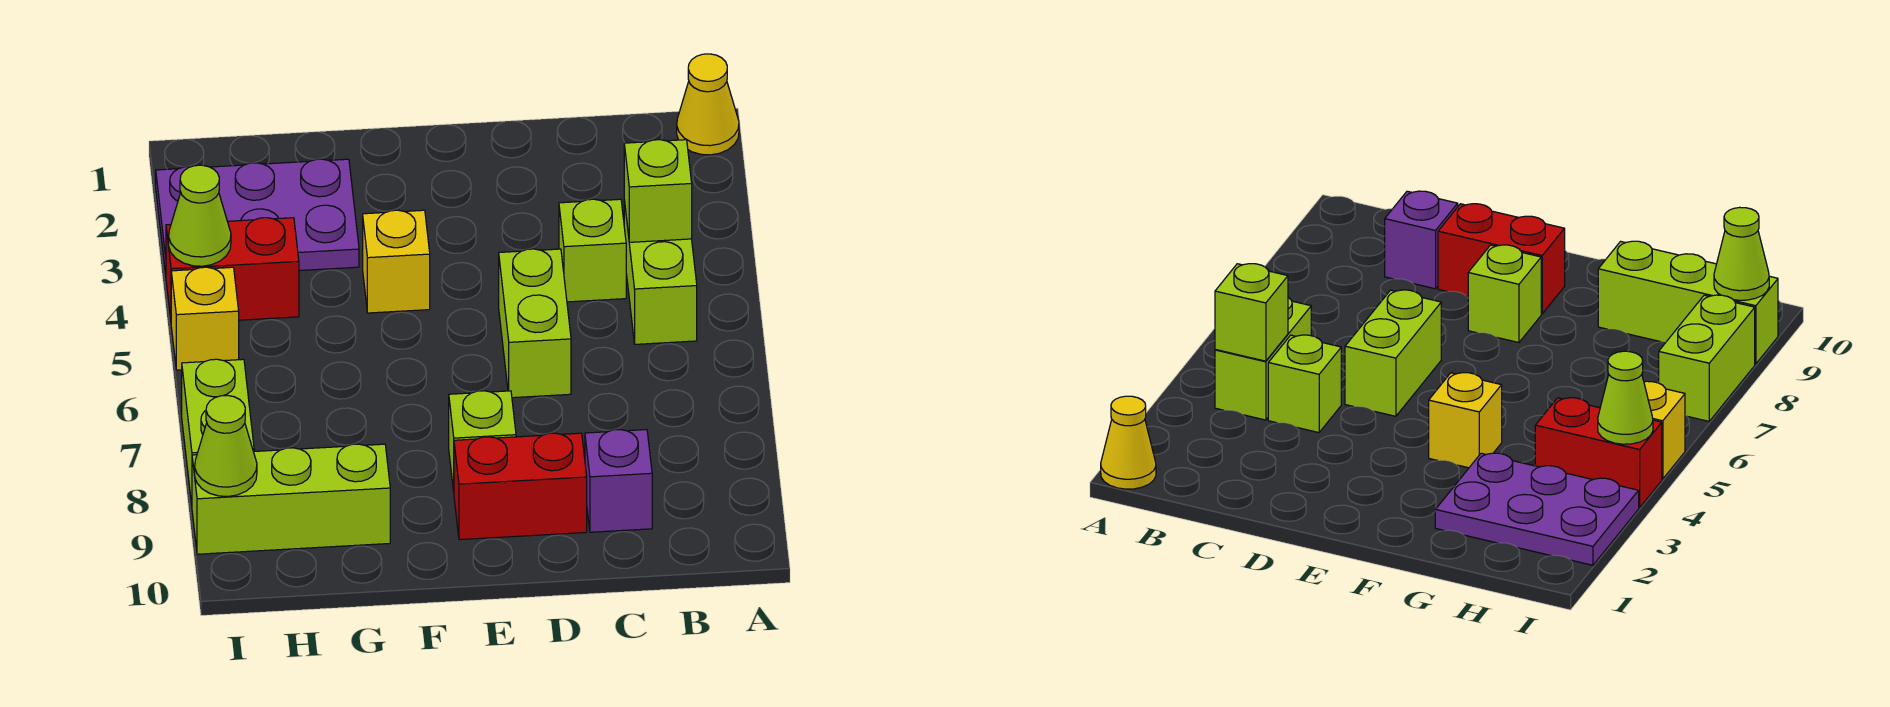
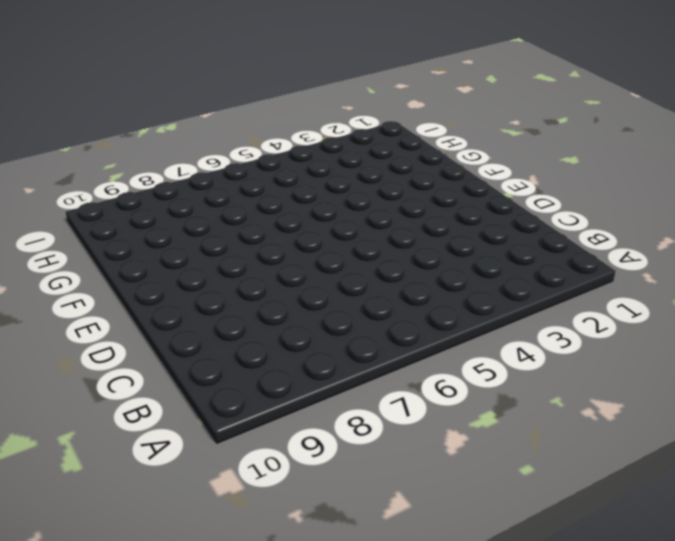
none -> yellow 1x1 cone [677,54,739,155]
none -> lime 1x2 brick [624,201,697,344]
none -> lime 1x1 brick [559,199,626,302]

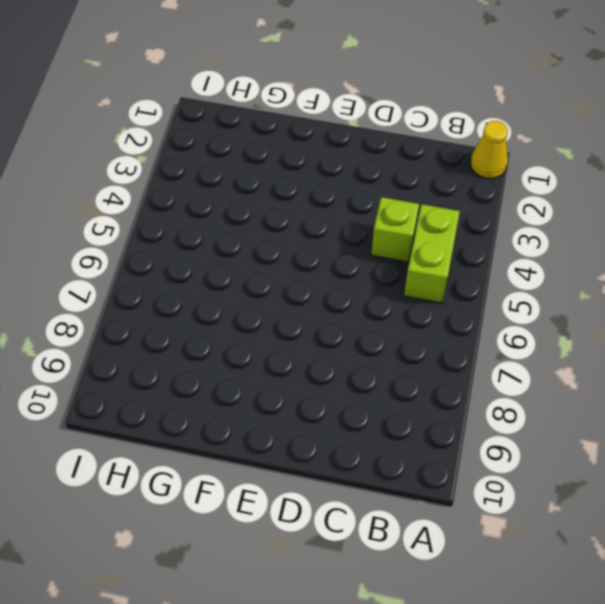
none -> purple 1x1 brick [585,430,652,532]
none -> lime 1x2 brick [499,249,571,398]
none -> red 1x2 brick [454,433,587,540]

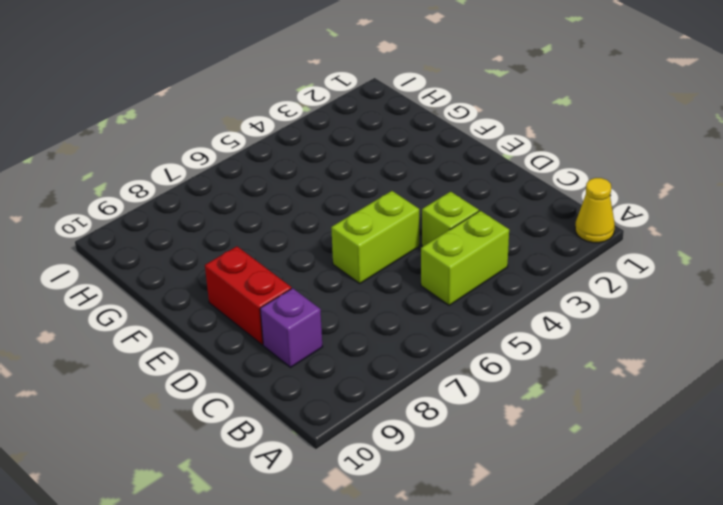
none -> lime 1x1 brick [449,391,516,491]
none -> yellow 1x1 brick [363,210,430,313]
none -> purple 2x3 plate [156,159,359,274]

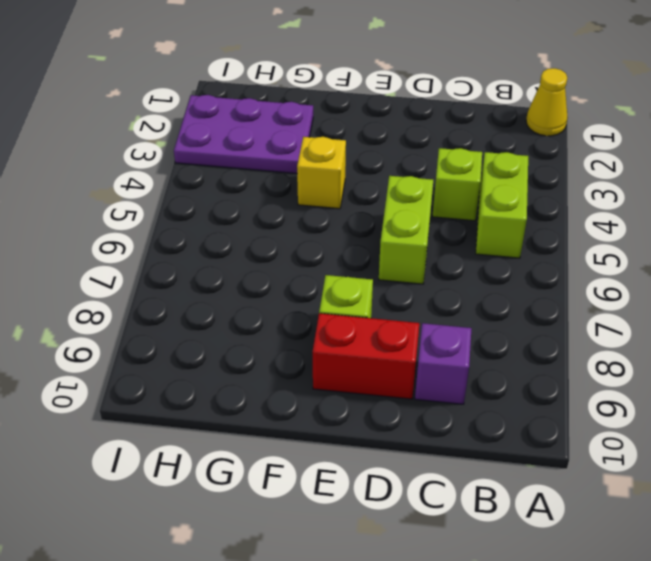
none -> lime 1x3 brick [192,444,390,554]
none -> red 1x2 brick [166,218,299,320]
none -> yellow 1x1 brick [171,267,239,370]

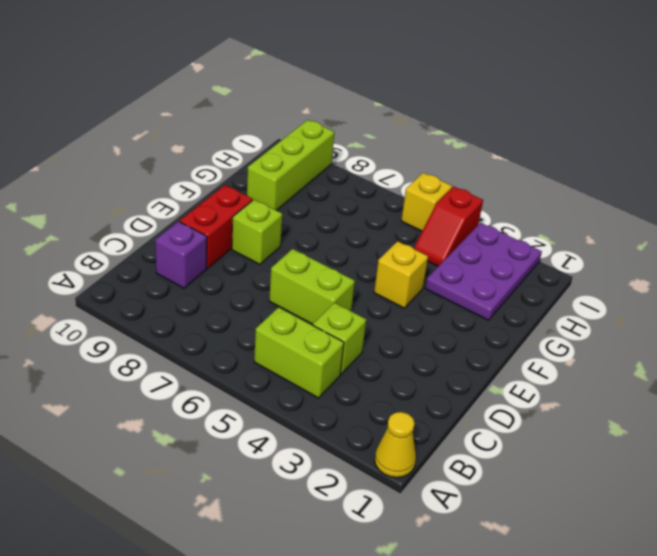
red 1x2 slope [414,187,483,266] -> red 1x2 brick [166,218,299,320]
none -> lime 1x2 brick [182,359,254,505]
none -> lime 1x1 brick [624,140,692,242]
none -> lime 1x1 cone [169,165,231,266]

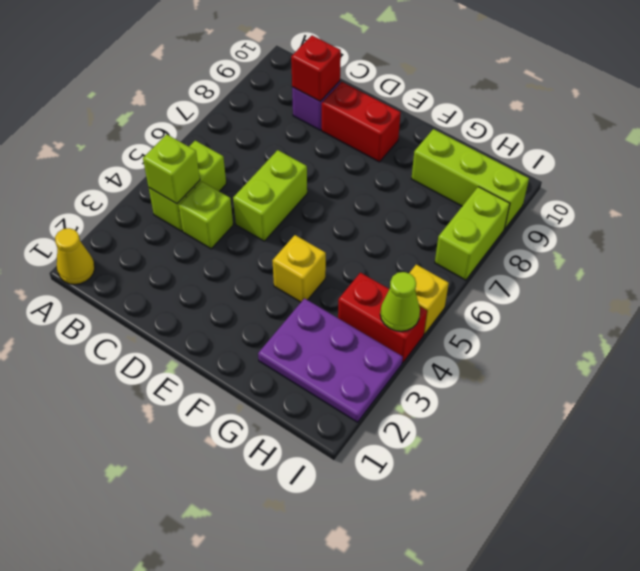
red 1x1 brick [291,36,341,101] -> none
none -> lime 1x1 brick [449,391,516,491]
none -> lime 1x1 cone [195,395,257,496]

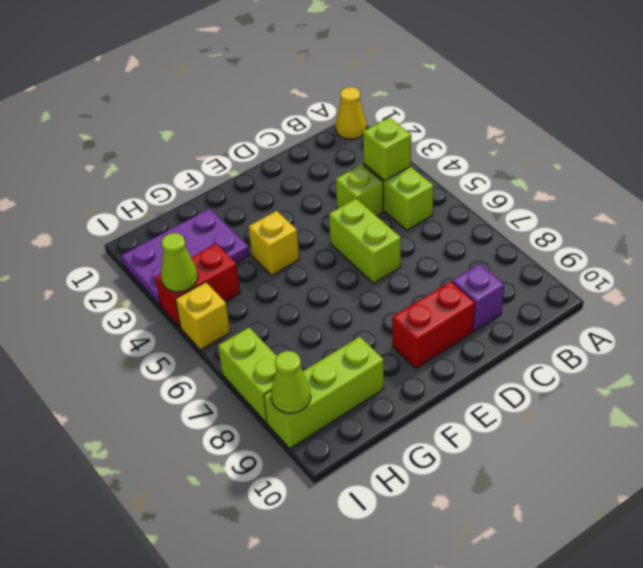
none -> lime 1x1 brick [449,391,516,491]

